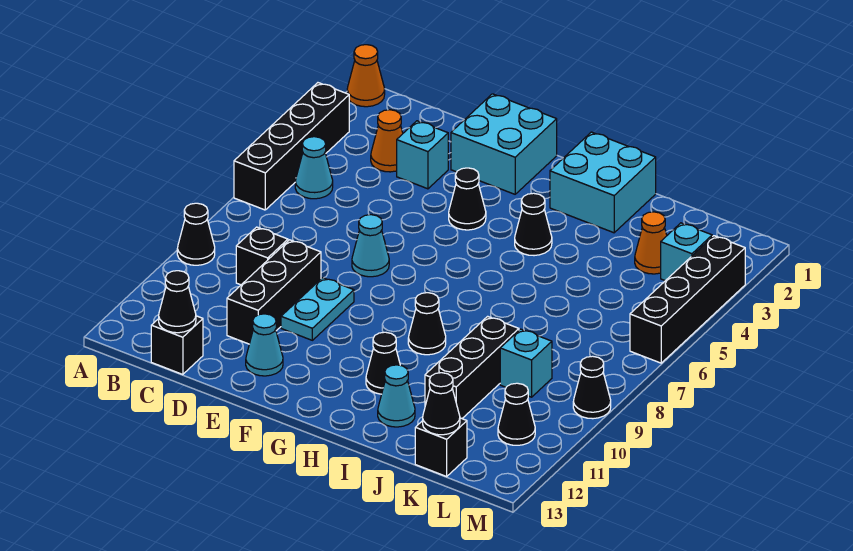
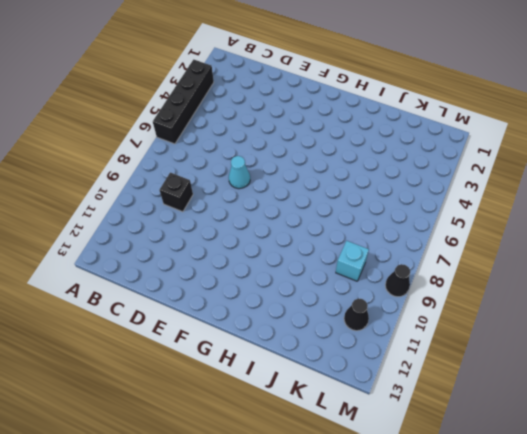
none -> orange 1x1 cone [347,45,385,107]
none -> black 1x1 cone [177,203,215,265]
none -> cyan 1x1 cone [295,137,333,199]

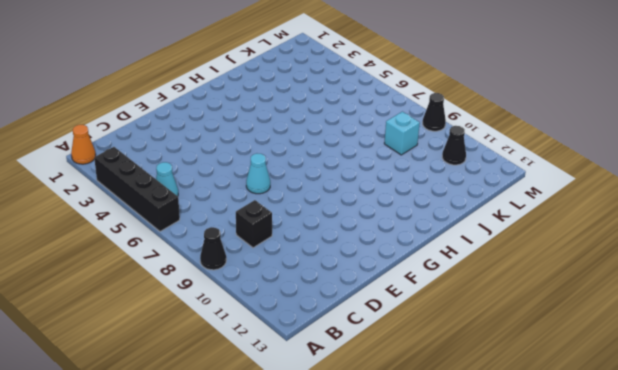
none -> orange 1x1 cone [371,110,403,172]
none -> black 1x1 brick [151,316,203,374]
none -> cyan 1x1 brick [397,121,448,189]

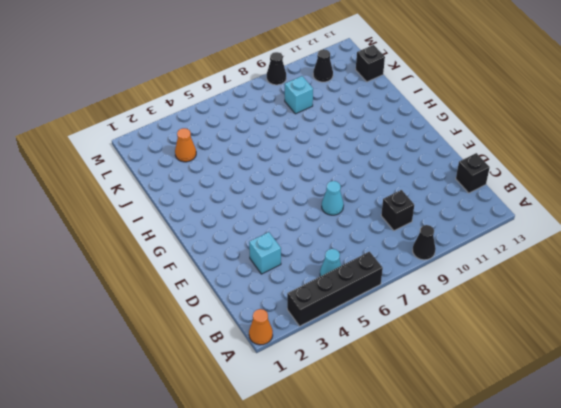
none -> orange 1x1 cone [371,110,403,172]
none -> black 1x3 brick [227,240,321,344]
none -> cyan 2x2 brick [451,94,557,194]

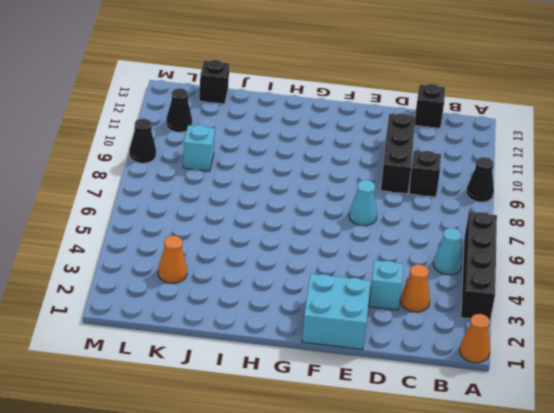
none -> cyan 1x2 plate [281,278,354,340]
none -> cyan 1x1 cone [246,314,283,376]
none -> black 1x1 cone [449,168,486,230]

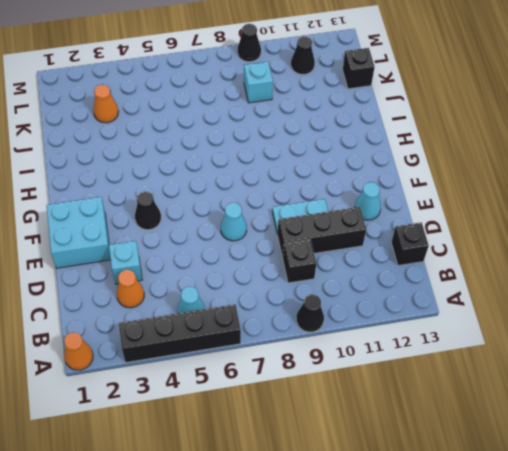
none -> cyan 2x2 brick [550,132,656,233]
none -> black 1x1 cone [515,193,552,256]
none -> black 1x1 cone [408,293,446,355]

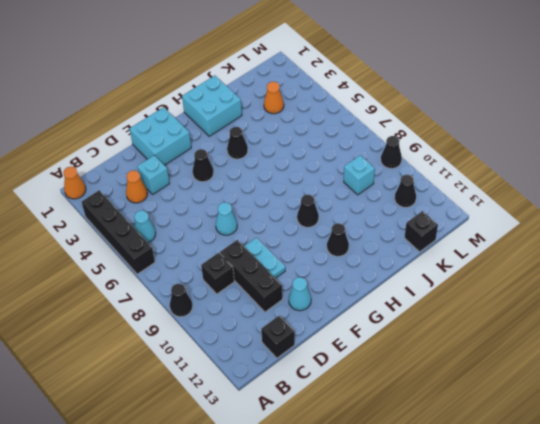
none -> cyan 1x1 cone [378,365,415,427]
none -> black 1x3 brick [425,316,519,418]
none -> cyan 1x1 brick [661,223,712,281]

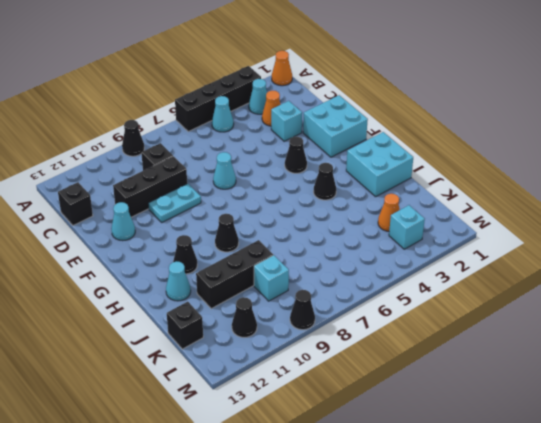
cyan 1x1 cone [249,79,267,114] -> none
none -> black 1x4 brick [630,236,745,363]
none -> black 1x1 cone [159,271,196,333]
none -> black 1x1 cone [423,373,460,435]

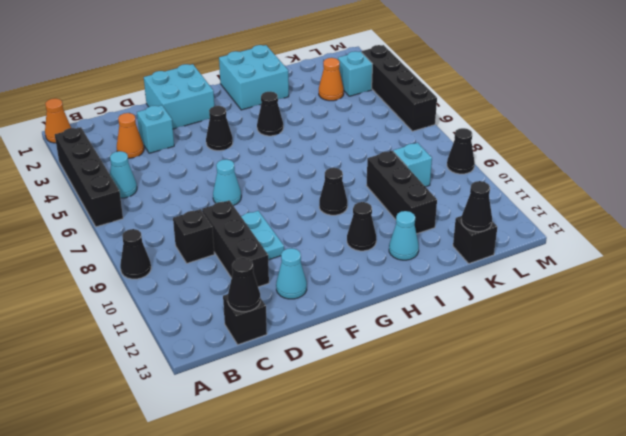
none -> black 1x1 cone [498,383,535,445]

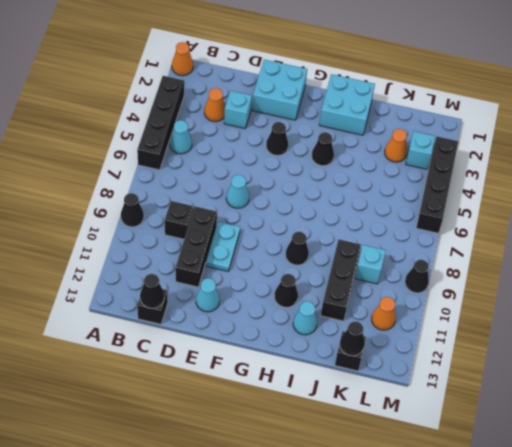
orange 1x1 cone [372,297,396,330] -> black 1x1 cone [498,383,535,445]

